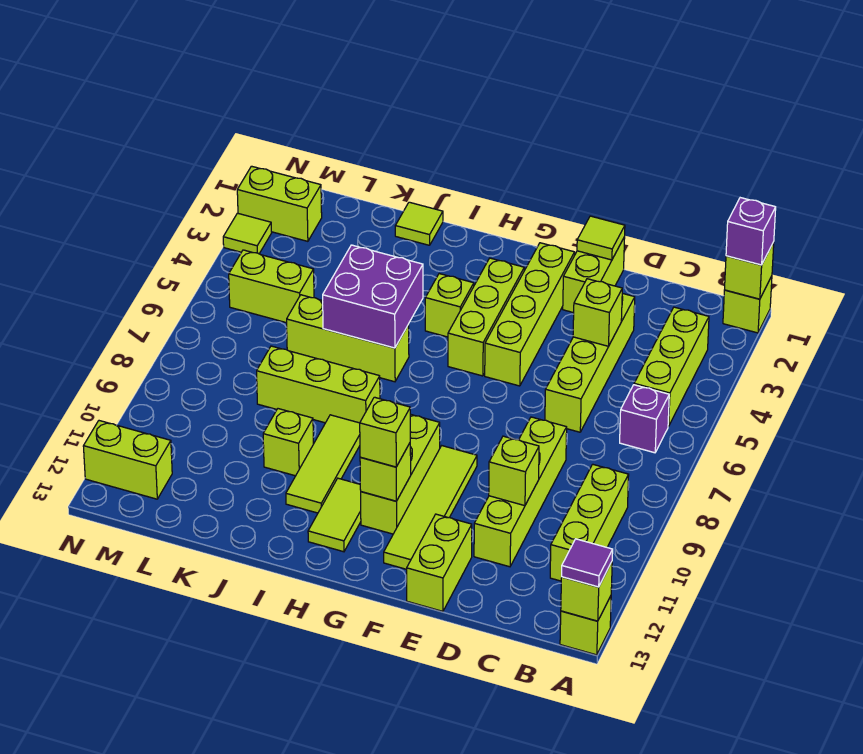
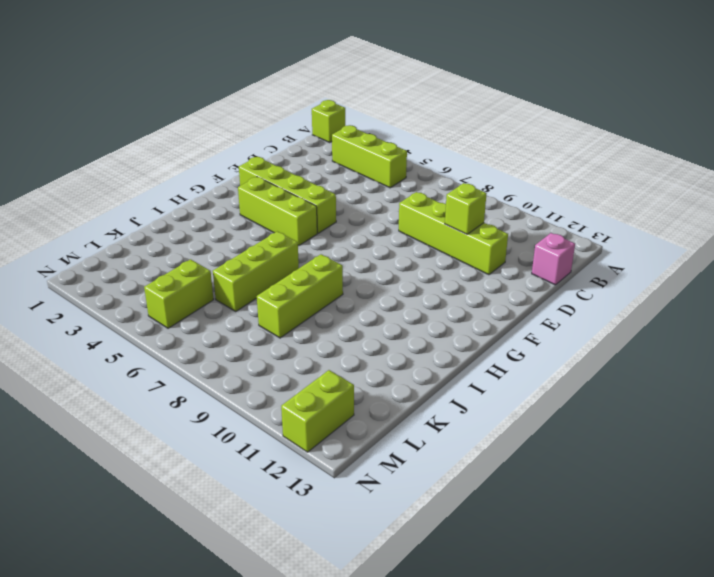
pink 1x1 brick [532,233,575,285] -> none
none -> lime 1x1 brick [560,596,611,655]
none -> purple 1x1 brick [620,385,669,453]
none -> lime 1x3 brick [550,464,629,581]
none -> lime 1x4 brick [545,293,635,432]

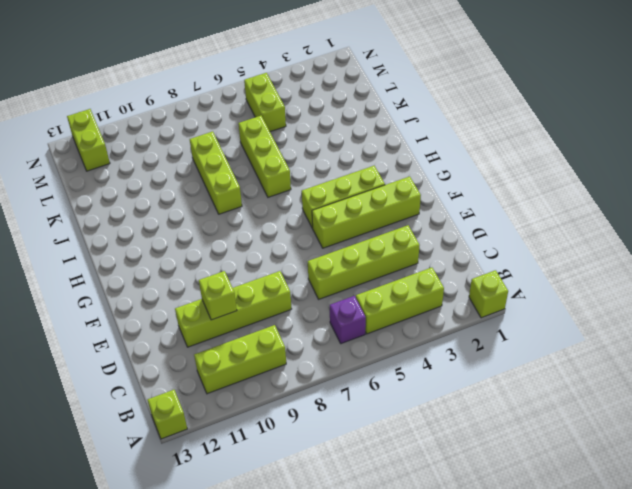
none -> lime 1x2 brick [563,237,625,313]
none -> lime 1x2 brick [407,514,472,611]
none -> lime 1x4 tile [384,446,477,569]
none -> lime 1x3 brick [361,414,440,534]

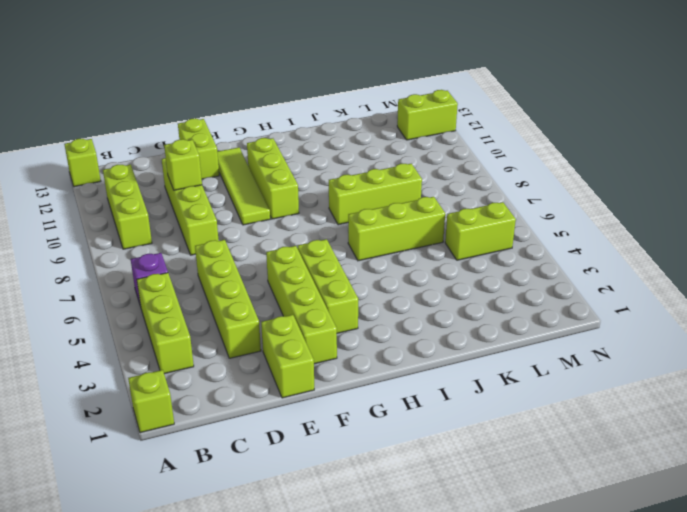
none -> lime 1x1 brick [425,274,474,337]
none -> lime 1x2 tile [308,478,361,552]
none -> lime 1x3 tile [286,415,360,513]
none -> lime 1x1 tile [395,202,443,245]

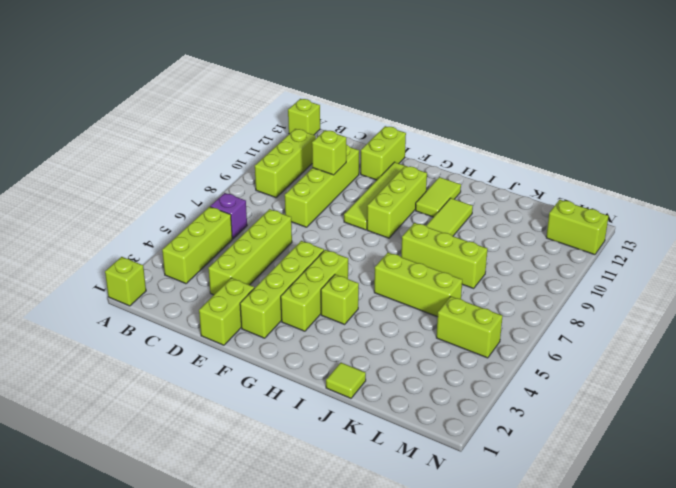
none -> lime 1x1 brick [263,409,313,476]
none -> lime 1x2 brick [237,166,322,241]
none -> lime 1x1 tile [223,213,272,254]
none -> lime 1x1 brick [725,242,774,299]

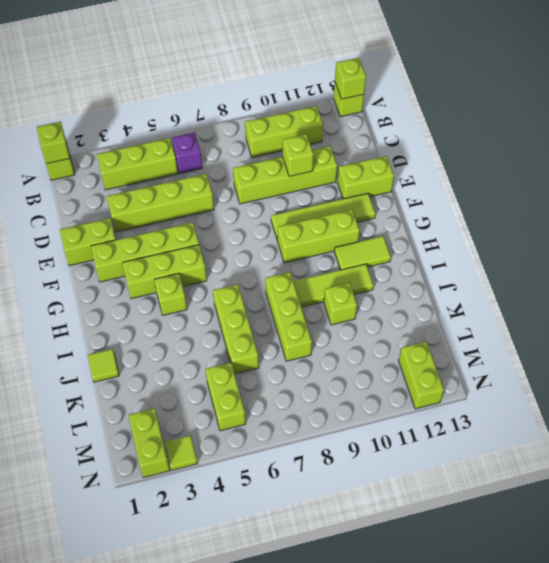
none -> lime 1x1 brick [573,279,622,346]
none -> lime 1x1 tile [577,216,625,260]
none -> lime 1x1 brick [360,443,411,501]
none -> purple 2x2 brick [323,245,423,348]

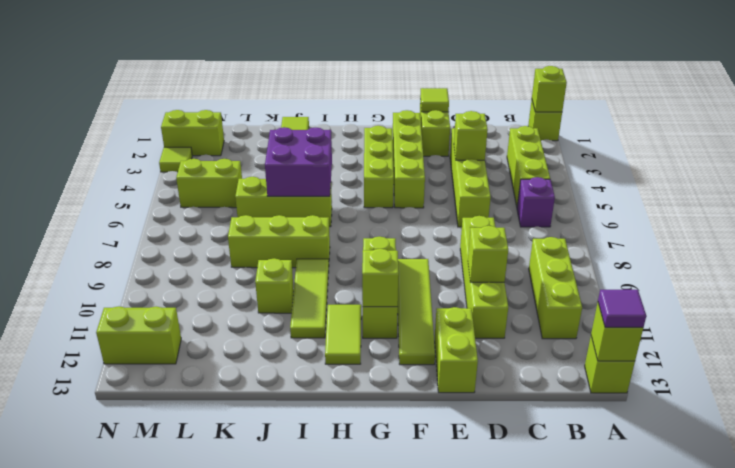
none -> lime 1x1 brick [425,274,474,337]
none -> purple 1x1 brick [726,198,776,265]
none -> lime 1x1 brick [360,397,410,467]

